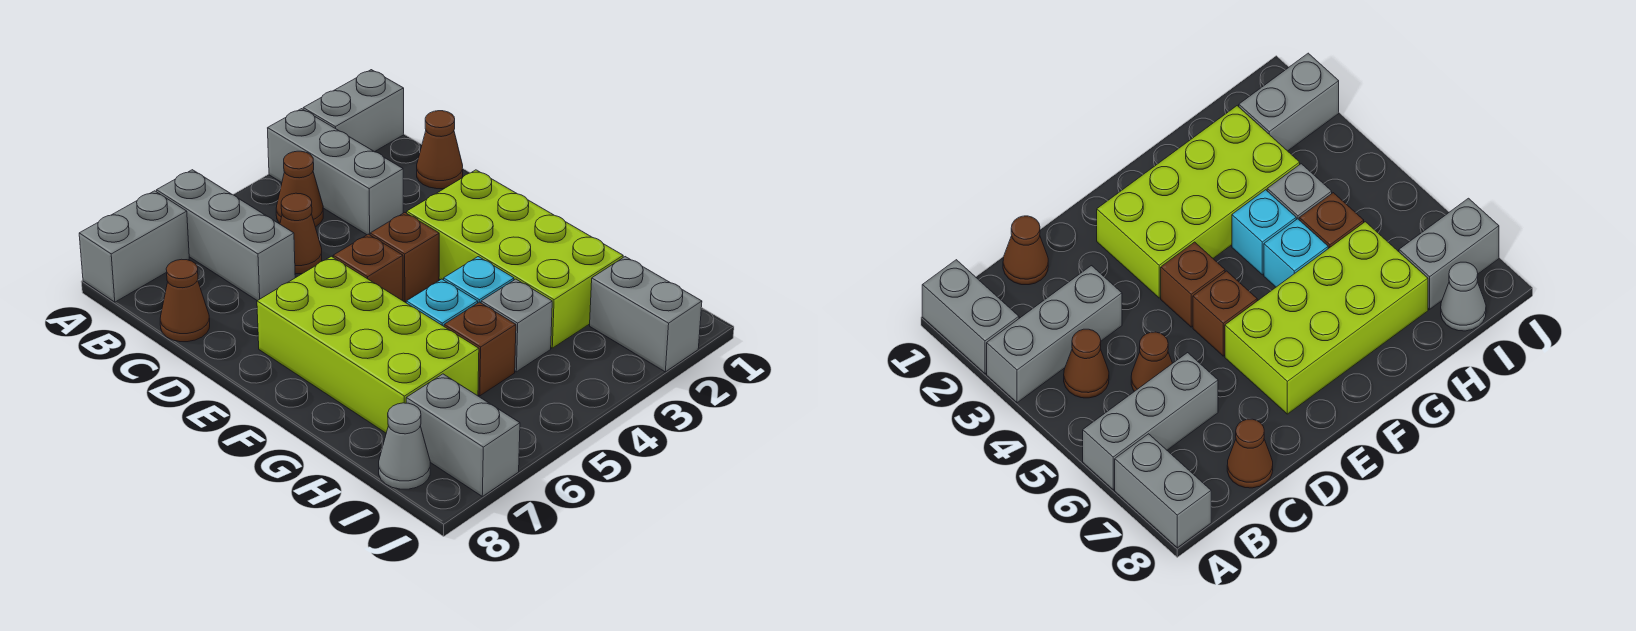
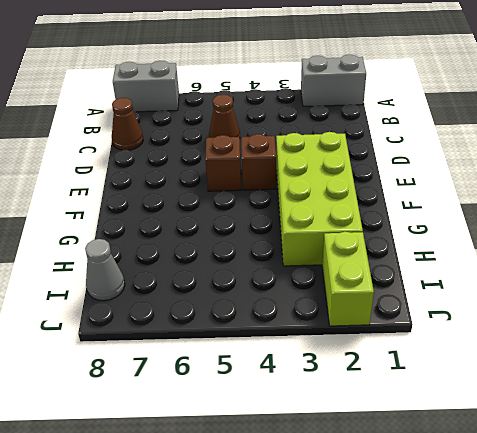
lime 1x2 brick [322,232,374,326] -> grey 1x2 brick [590,257,702,372]
none -> grey 1x3 brick [268,109,403,235]
none -> grey 1x3 brick [157,170,295,301]
none -> brown 1x1 cone [276,151,323,227]

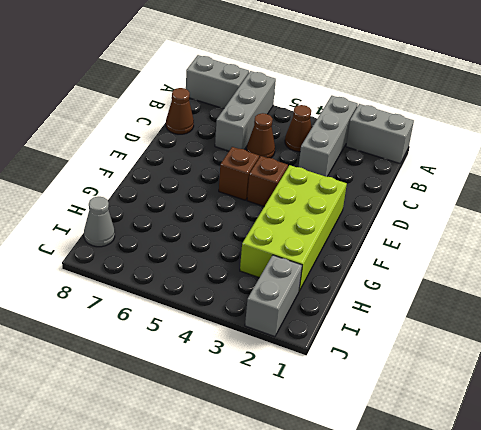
none -> brown 1x1 cone [417,111,463,189]
none -> lime 2x4 brick [257,256,479,433]
none -> cyan 1x1 brick [444,257,514,303]

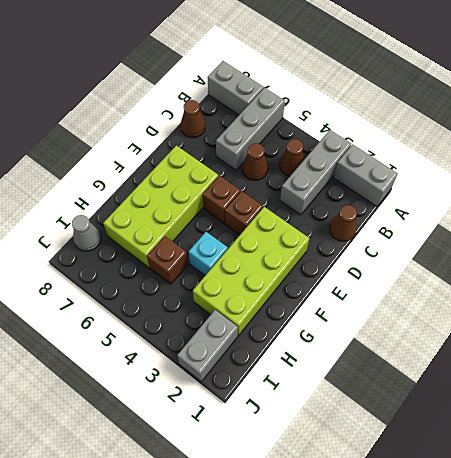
none -> cyan 1x1 brick [406,279,478,326]
none -> grey 1x1 brick [481,279,552,372]
none -> grey 1x2 brick [406,374,520,496]

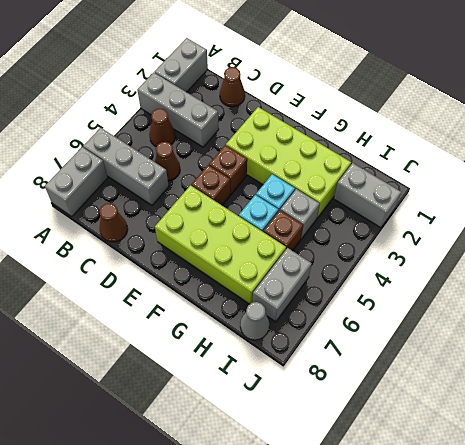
grey 1x2 brick [252,248,312,322] -> grey 1x2 brick turned to [406,374,520,496]

